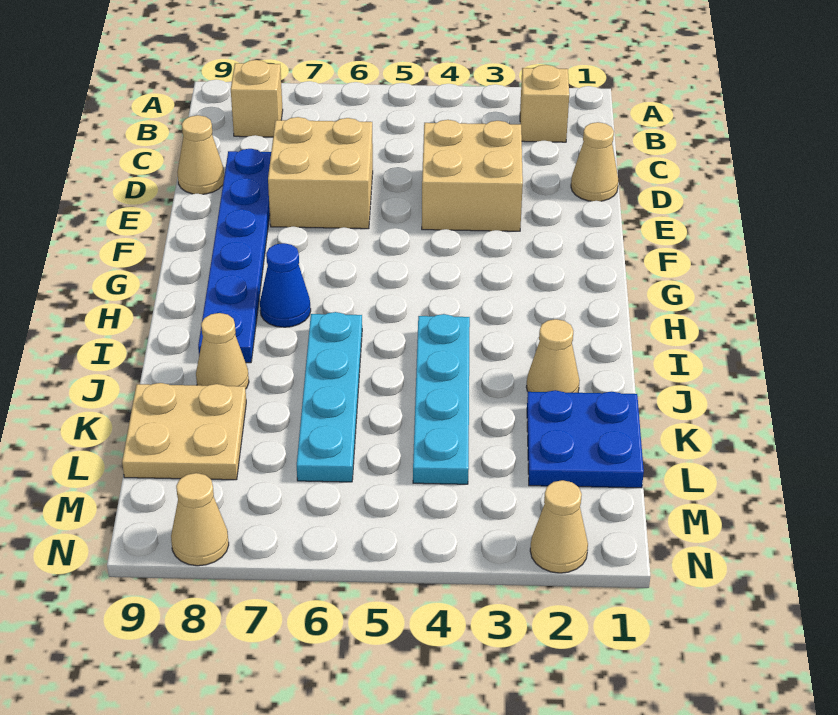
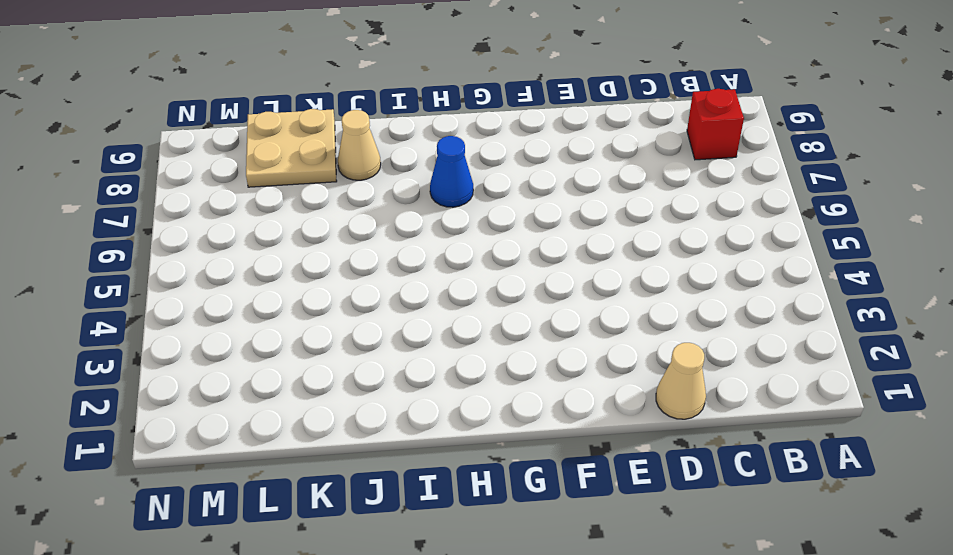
red 1x1 brick [687,89,744,160] -> tan 1x1 brick [231,60,283,137]
none -> tan 1x1 brick [520,65,569,142]
none -> tan 2x2 brick [422,120,523,231]
none -> tan 2x2 brick [268,117,373,229]

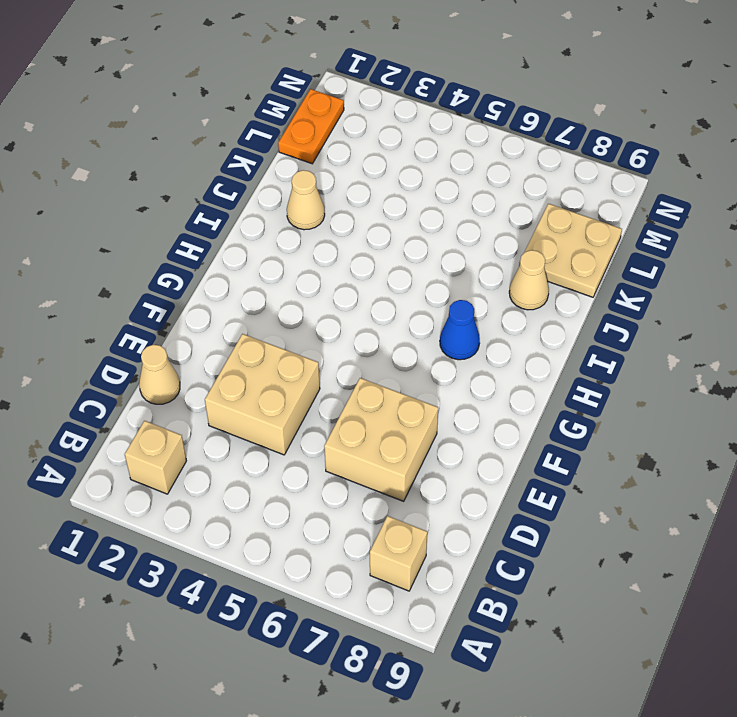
orange 1x2 plate [278,89,344,164] -> blue 2x2 plate [527,390,644,488]
none -> blue 1x6 plate [198,149,271,363]
none -> tan 1x1 cone [177,115,224,194]
none -> cyan 1x4 plate [413,314,470,484]

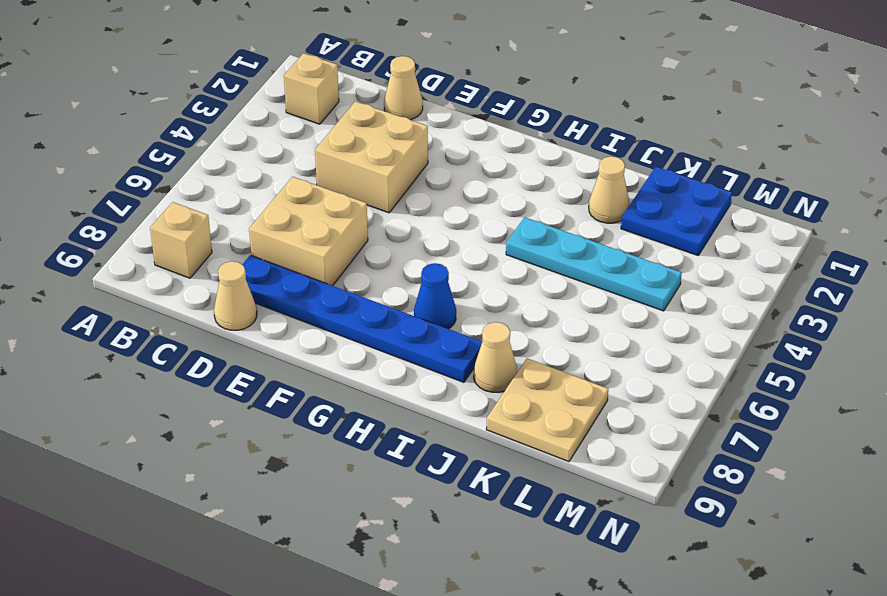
none -> cyan 1x4 plate [297,312,362,482]
none -> tan 1x1 cone [530,480,588,573]
none -> tan 1x1 cone [171,473,229,566]

